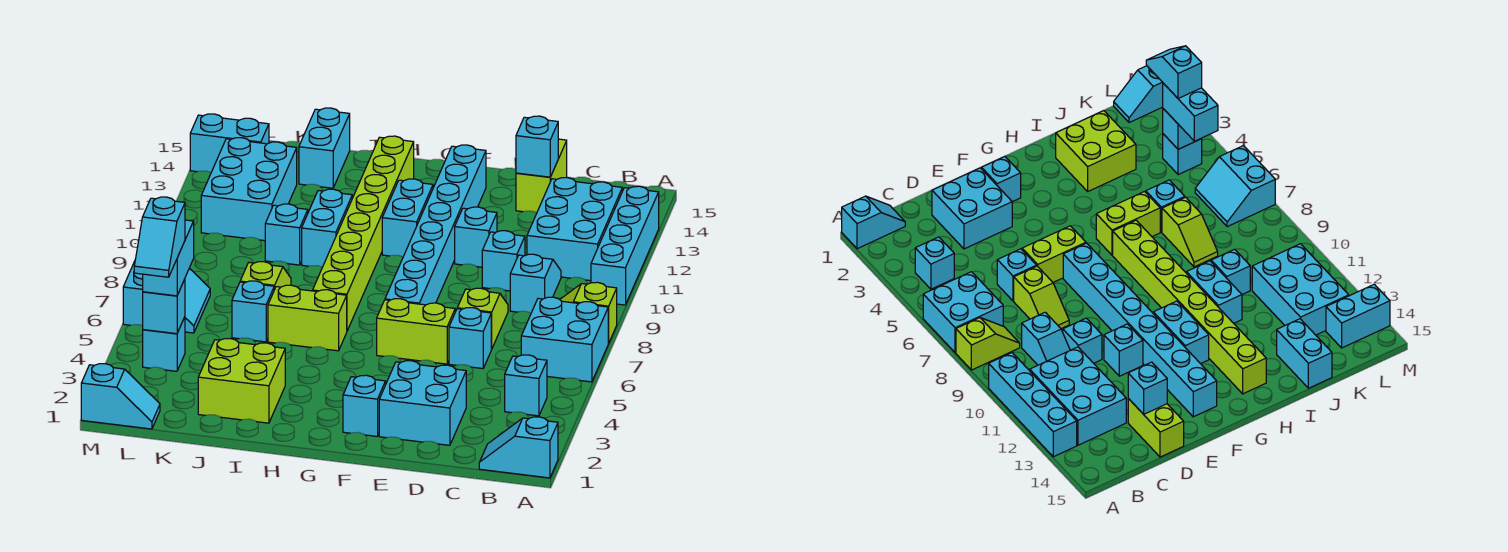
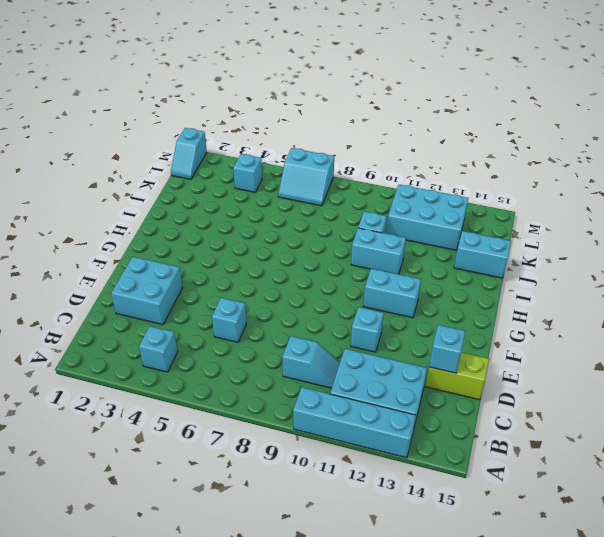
none -> cyan 1x2 slope [479,417,558,478]
none -> cyan 2x2 brick [521,297,608,382]
none -> lime 1x2 slope [560,282,617,343]
none -> lime 1x2 slope [457,288,508,349]

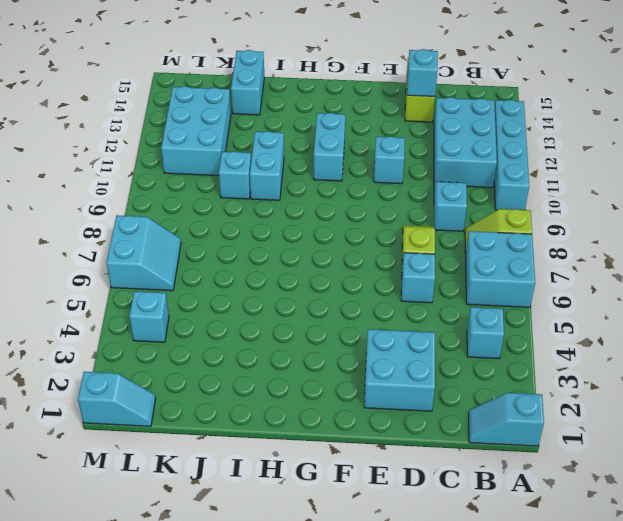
none -> cyan 1x1 brick [482,231,525,291]
none -> lime 1x2 brick [377,299,455,364]
none -> cyan 1x1 brick [343,375,386,436]
none -> cyan 1x8 brick [385,145,486,305]

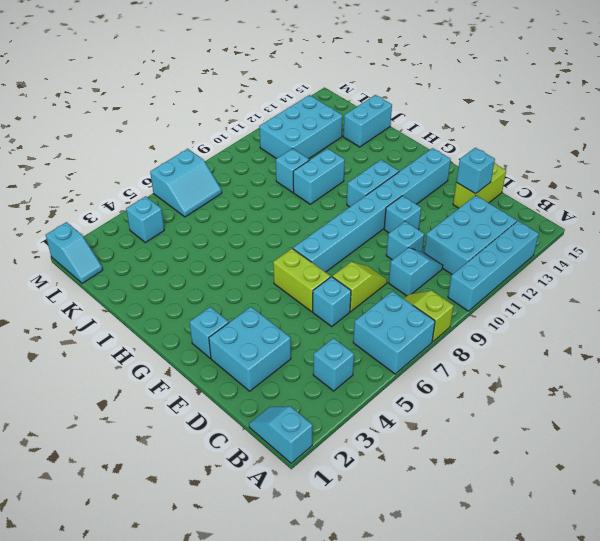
none -> lime 1x2 brick [268,285,347,351]
none -> lime 1x8 brick [313,136,414,331]
none -> lime 2x2 brick [198,339,285,423]
none -> cyan 1x1 brick [232,281,274,342]

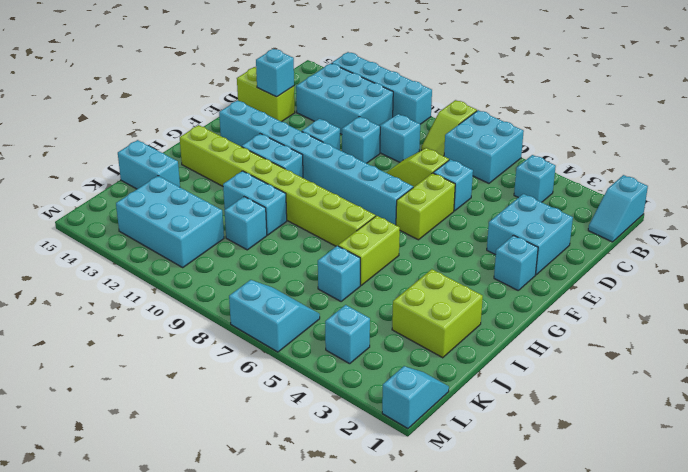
none -> lime 1x2 slope [240,262,291,290]
none -> cyan 1x2 brick [190,114,269,172]
none -> cyan 1x1 brick [143,279,185,334]
none -> cyan 1x2 brick [143,220,194,296]

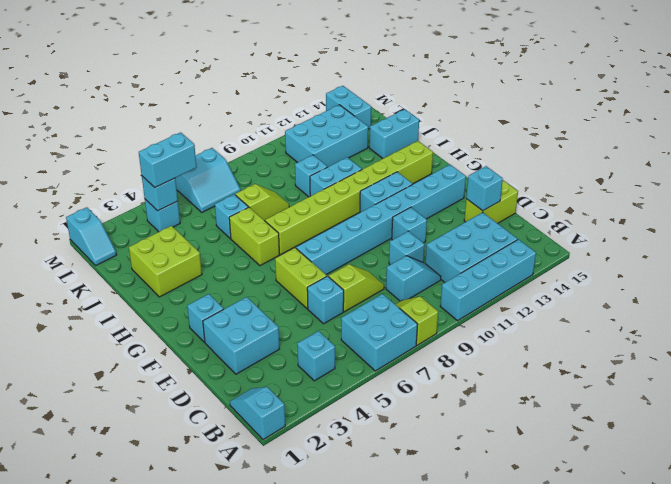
none -> cyan 1x2 slope [134,197,185,277]

